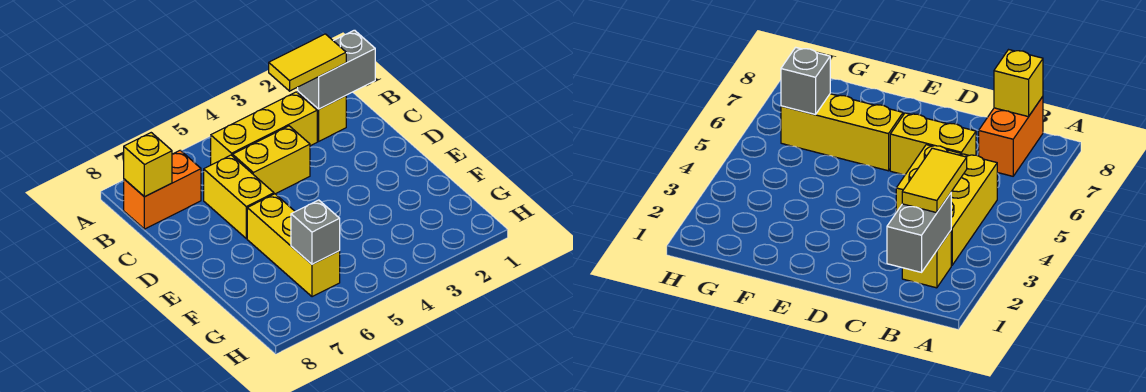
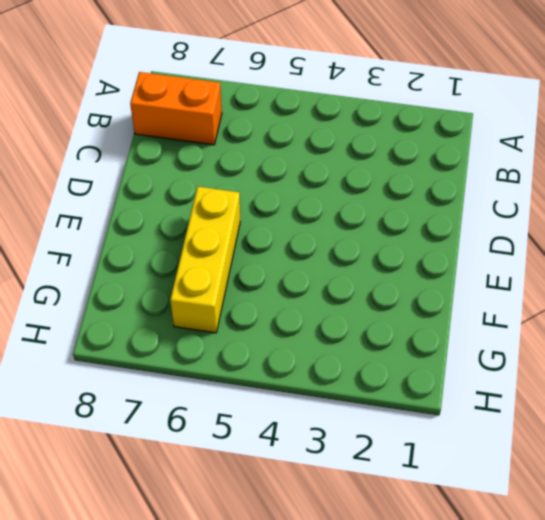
none -> yellow 1x1 brick [297,91,346,141]
none -> yellow 1x3 brick [211,92,317,165]

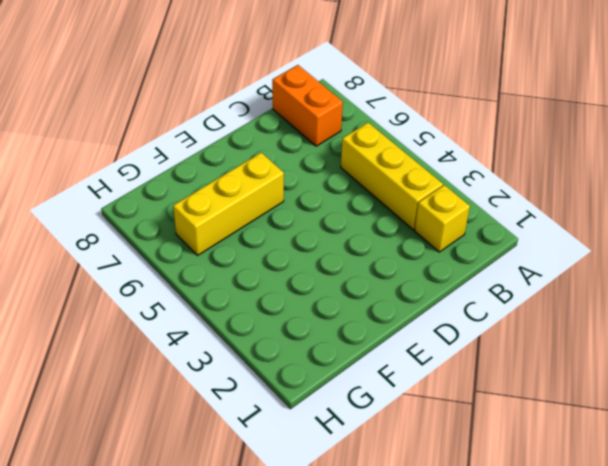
none -> yellow 1x2 brick [233,126,310,194]
none -> yellow 1x2 brick [204,155,274,239]

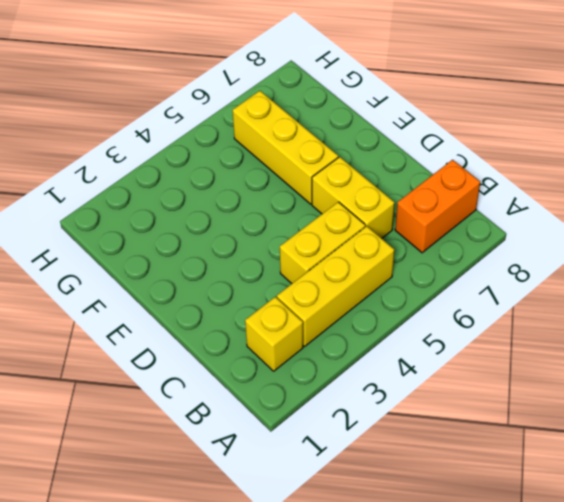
none -> grey 1x2 brick [298,30,375,109]
none -> yellow 1x1 brick [124,133,172,197]

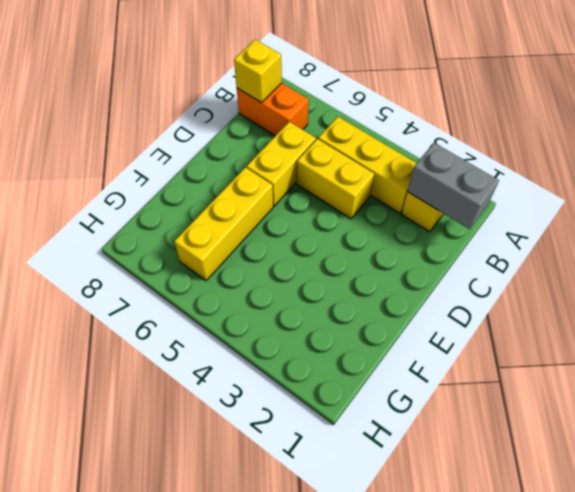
none -> grey 1x1 brick [291,200,340,264]
none -> yellow 1x2 tile [269,34,346,91]

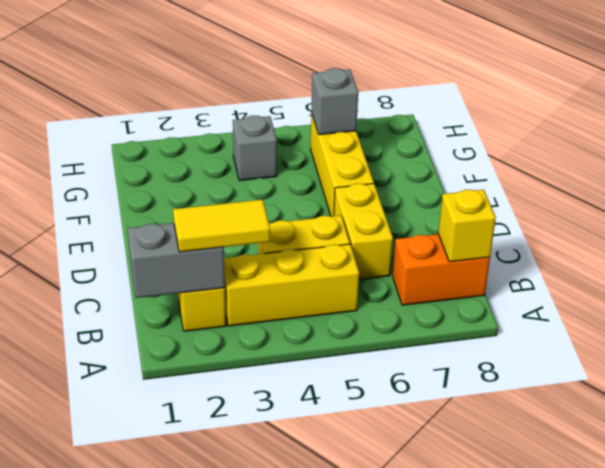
grey 1x1 brick [233,115,277,180] -> none

